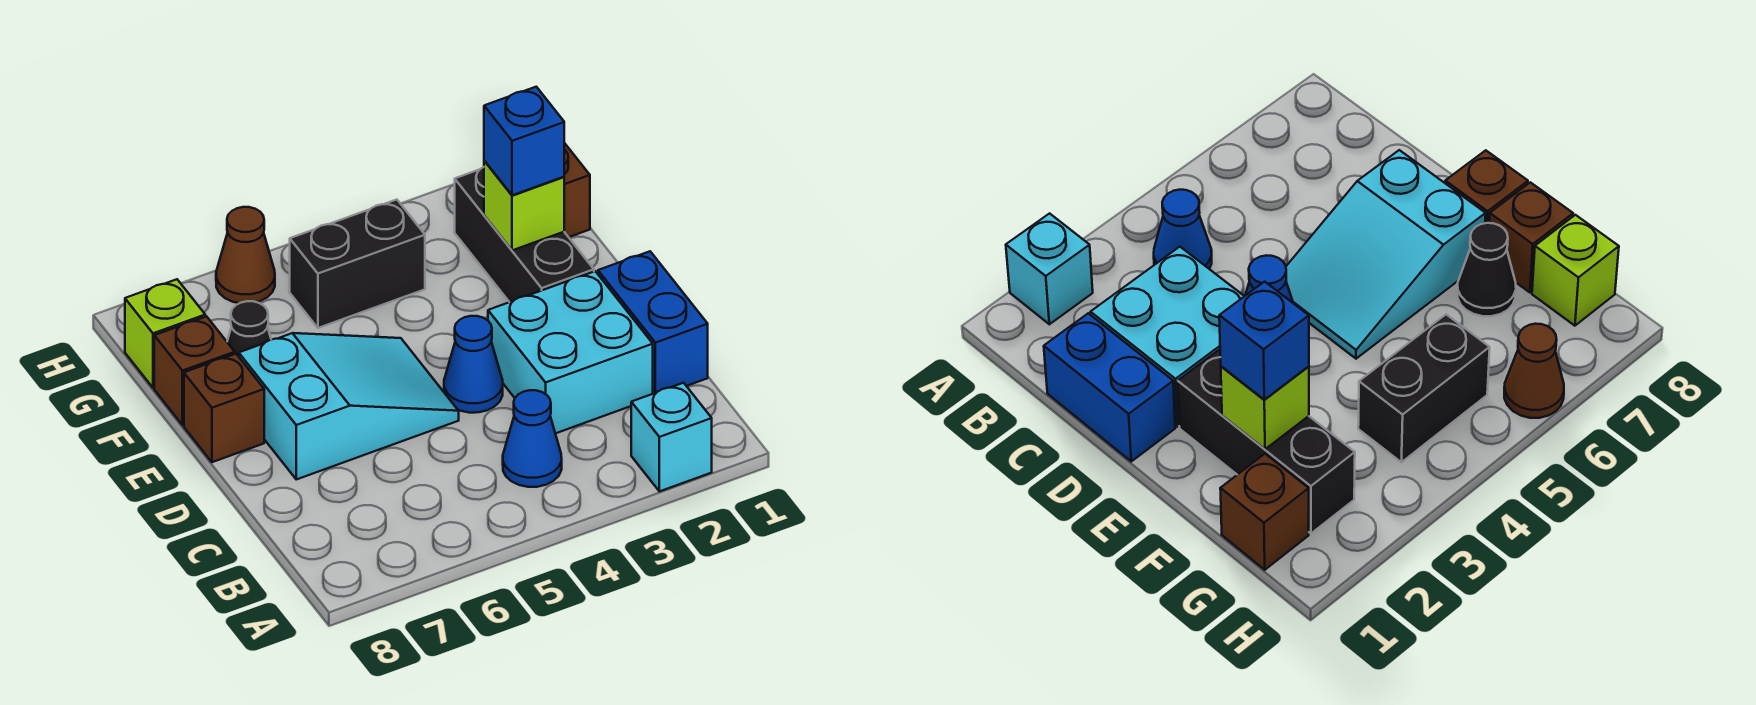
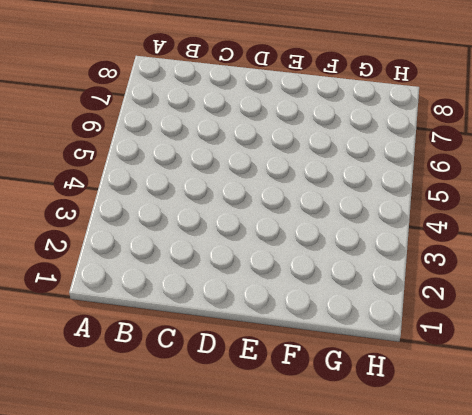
none -> cyan 1x1 brick [631,383,712,491]
none -> blue 1x1 cone [503,390,562,487]
none -> blue 1x2 brick [598,251,708,394]

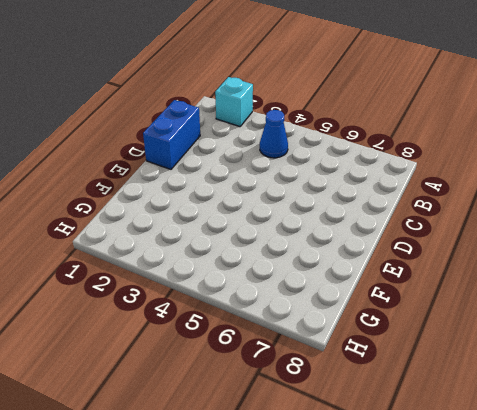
none -> cyan 2x2 brick [488,271,653,434]
none -> blue 1x1 cone [444,316,503,413]
none -> cyan 2x3 slope [239,333,459,479]

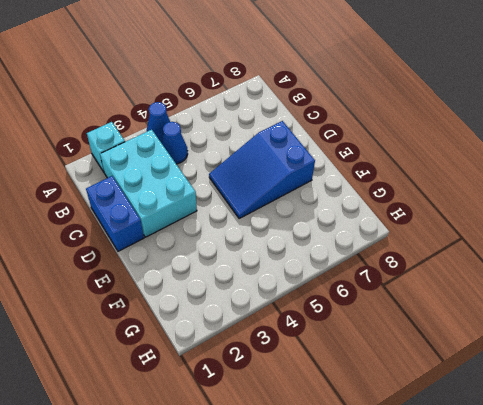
blue 1x1 cone [147,102,170,143] -> blue 1x1 cone moved to [444,316,503,413]
cyan 2x3 brick [100,130,197,237] -> cyan 2x2 brick [488,271,653,434]
blue 2x3 slope [209,121,315,218] -> cyan 2x3 slope [239,333,459,479]
none -> black 1x3 brick [455,167,594,302]
none -> brown 1x1 brick [184,354,264,462]
none -> black 1x1 cone [227,301,271,356]

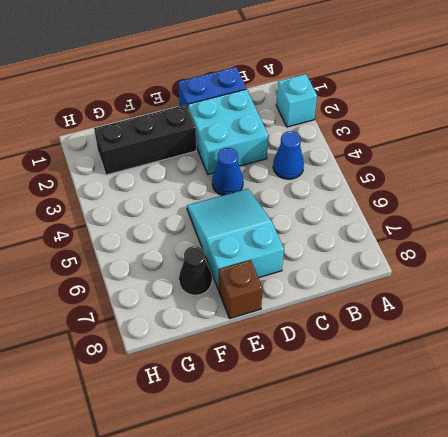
none -> brown 1x1 brick [154,316,235,425]
none -> brown 1x1 brick [564,143,590,237]
none -> black 1x2 brick [290,200,425,328]

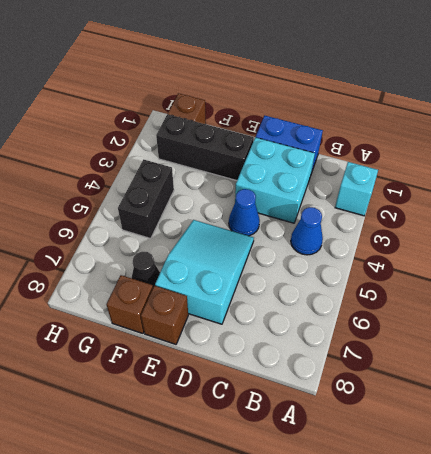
none -> lime 1x1 brick [125,279,205,388]
none -> brown 1x1 cone [216,207,275,303]
none -> lime 1x1 brick [484,161,564,250]

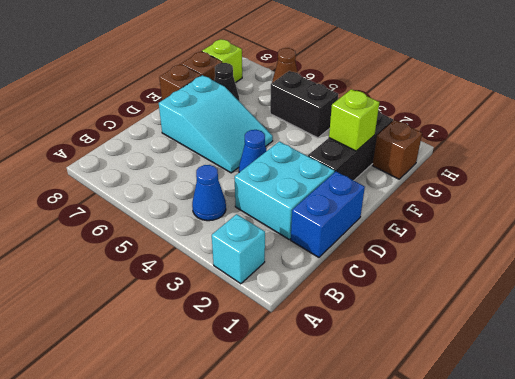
none -> blue 1x1 brick [484,87,564,195]

